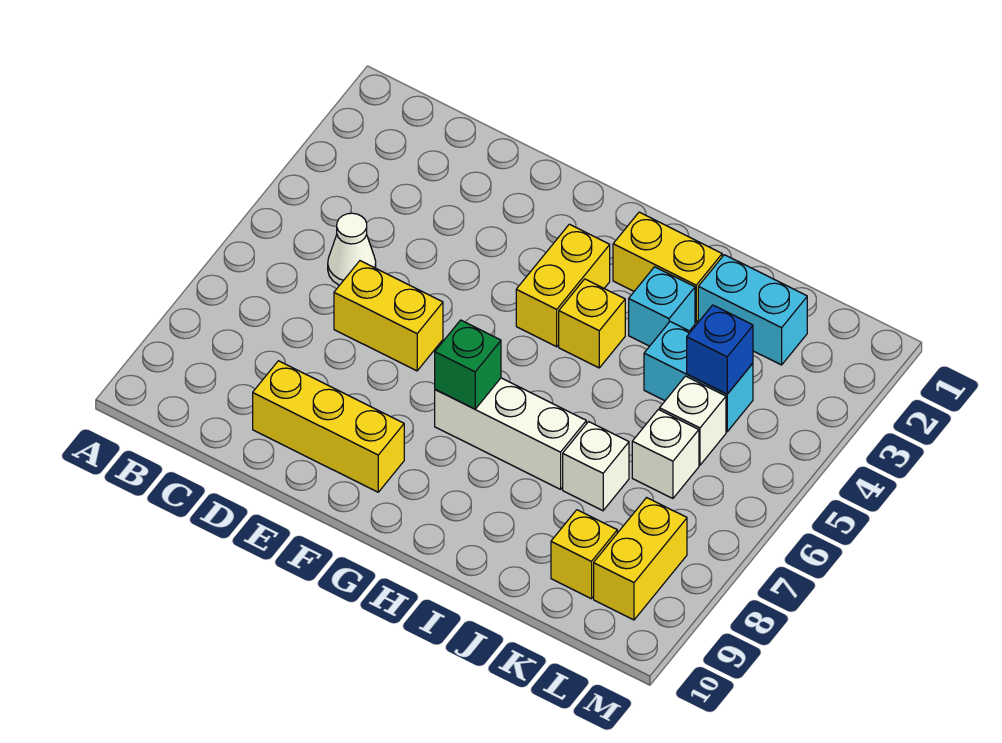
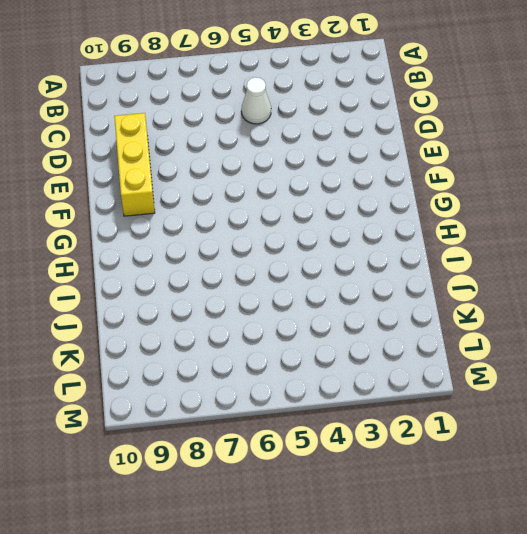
none -> yellow 1x2 brick [334,261,443,371]
none -> yellow 1x2 brick [516,224,610,347]
none -> white 1x3 brick [435,378,586,489]

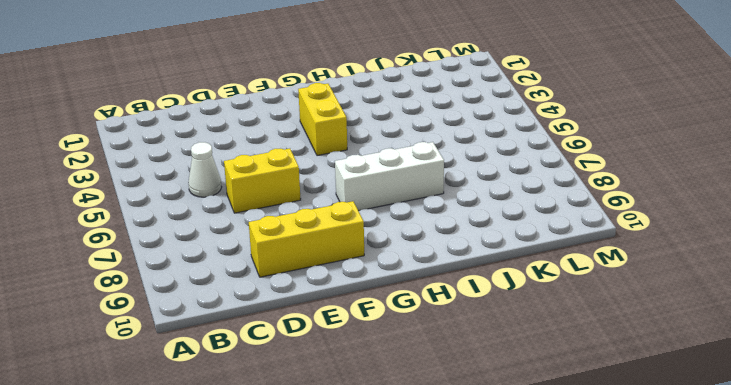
none -> yellow 1x2 brick [613,212,722,322]
none -> yellow 1x1 brick [559,279,625,368]
none -> cyan 1x1 brick [629,267,695,346]

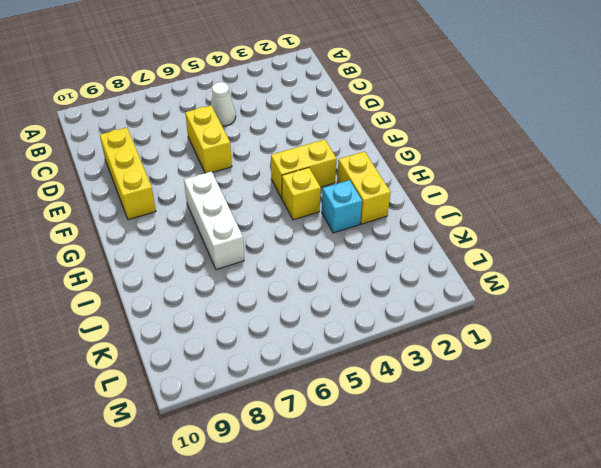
none -> cyan 1x2 brick [698,255,807,365]
none -> cyan 1x2 brick [644,322,753,432]
none -> white 1x1 brick [563,422,629,511]

